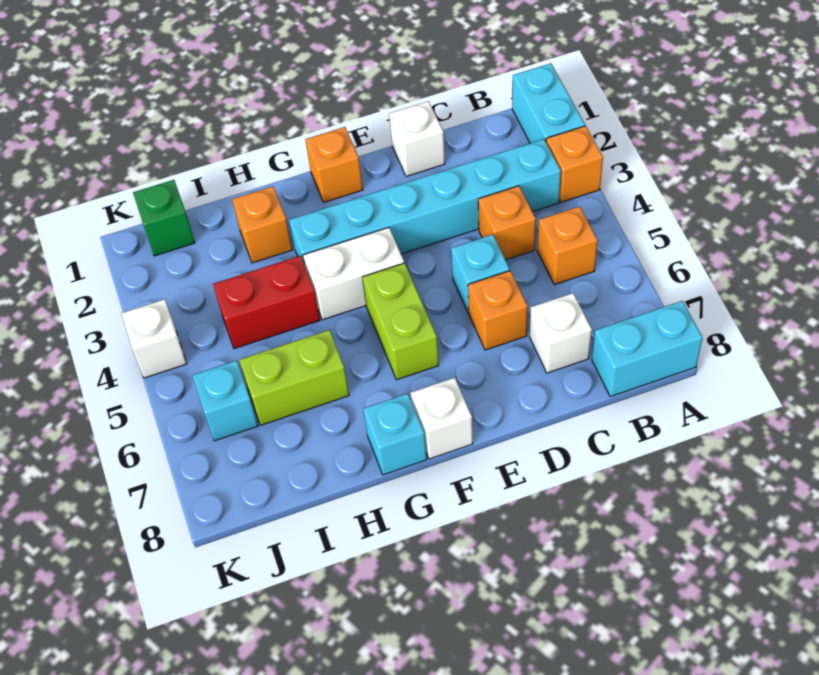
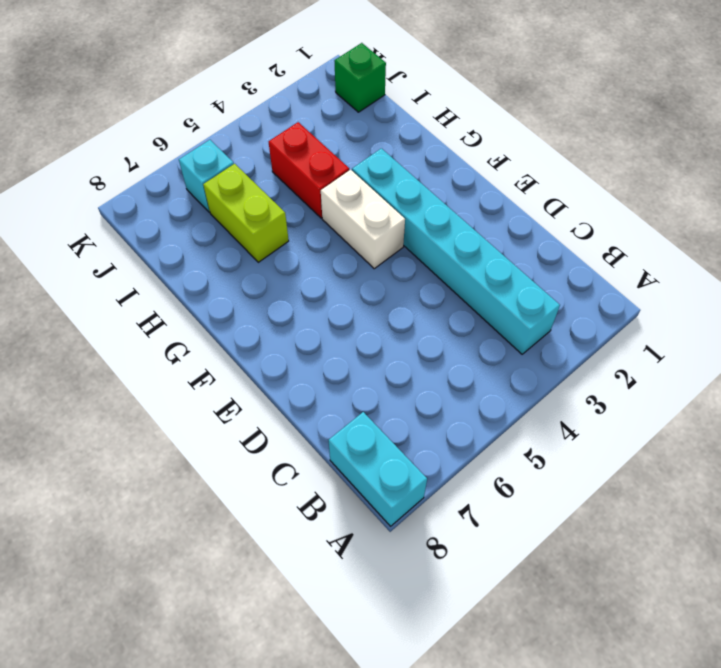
none -> cyan 1x2 brick [512,63,585,143]
none -> orange 1x1 brick [546,126,603,202]
none -> orange 1x1 brick [537,206,598,285]

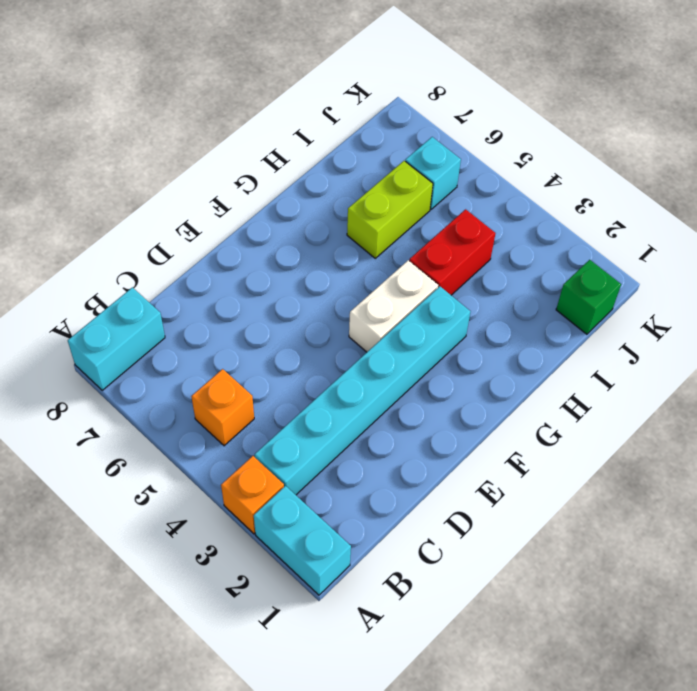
none -> orange 1x1 brick [478,186,536,260]
none -> white 1x1 brick [530,293,592,373]
none -> white 1x1 brick [389,101,445,176]

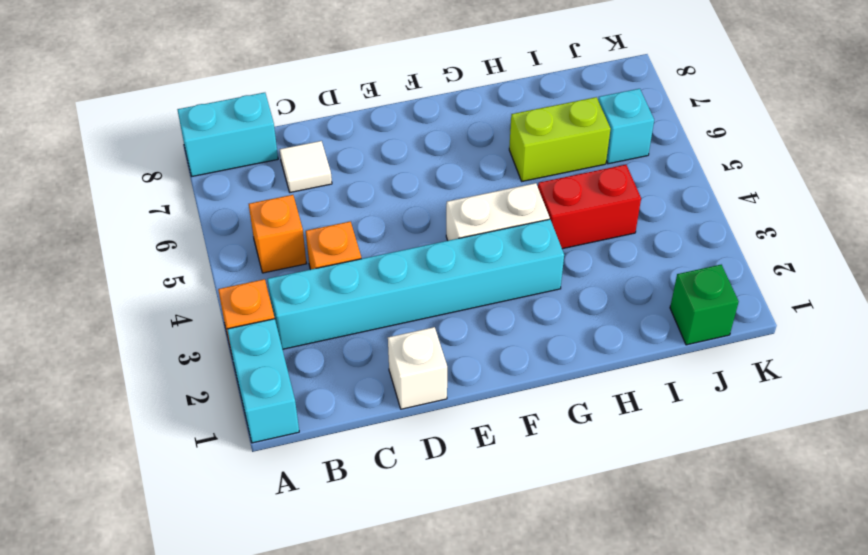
white 1x1 tile [279,141,332,192] -> white 1x1 brick [530,293,592,373]
none -> cyan 1x1 brick [451,235,510,313]
none -> orange 1x1 brick [468,271,528,350]
none -> orange 1x1 brick [305,127,363,202]

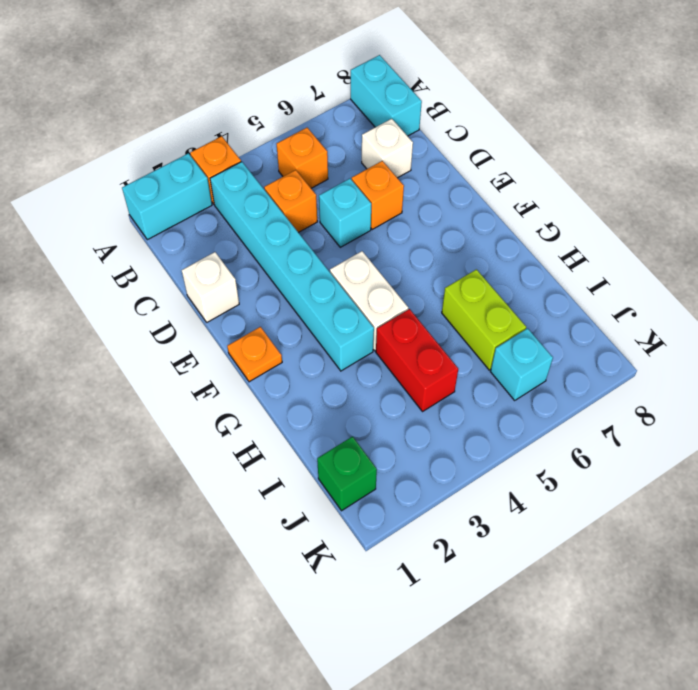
orange 1x1 plate [227,327,282,382] -> orange 1x1 brick [305,127,363,202]
none -> lime 1x2 brick [362,263,439,380]
none -> white 1x1 brick [410,378,473,459]
none -> cyan 1x1 brick [363,393,427,475]

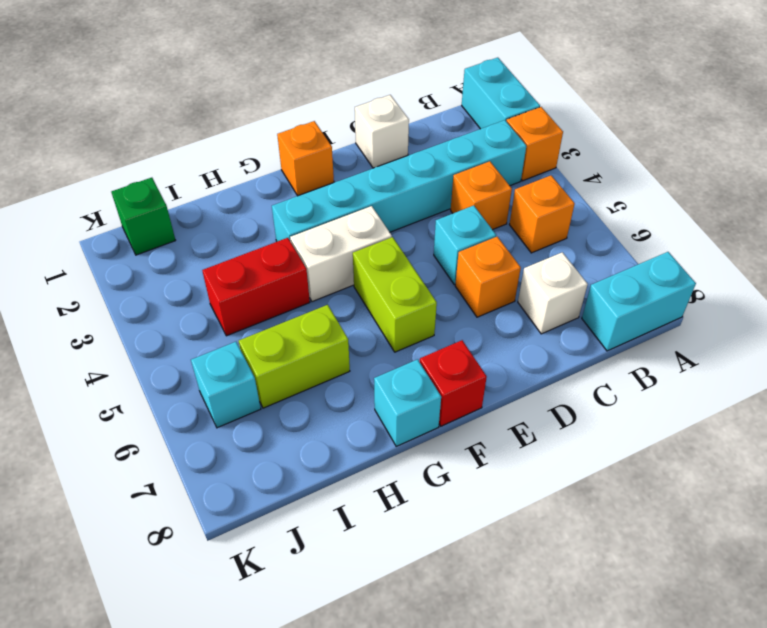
red 1x1 brick [420,340,487,426] -> white 1x1 brick [410,378,473,459]
none -> orange 1x1 brick [232,186,293,263]
none -> white 1x1 brick [121,299,187,378]

